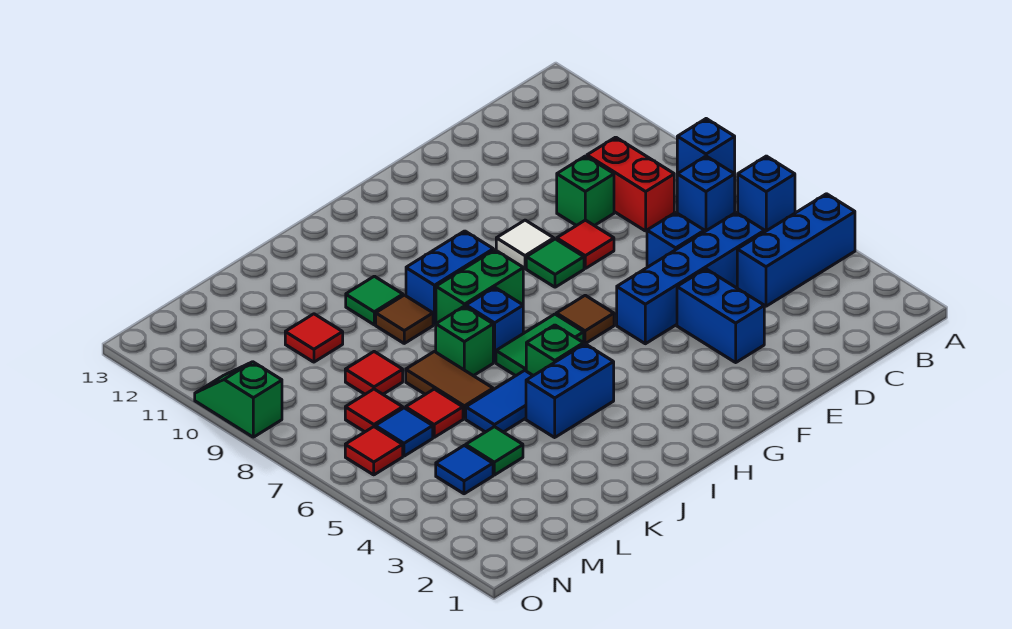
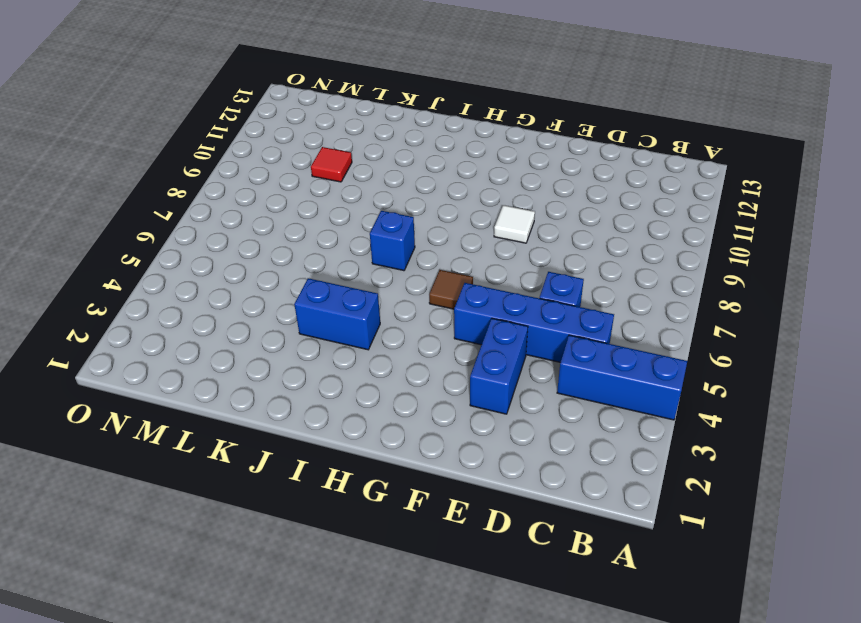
none -> blue 1x1 brick [738,156,795,231]
none -> blue 1x1 brick [677,119,735,174]
none -> blue 1x1 brick [677,156,735,231]
none -> red 1x2 brick [587,137,674,231]

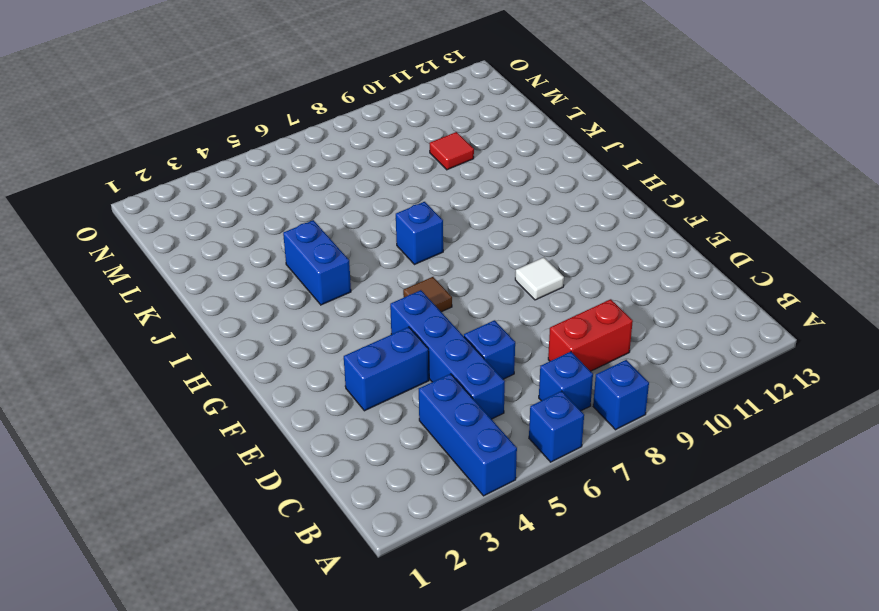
none -> green 1x1 brick [557,156,614,226]
none -> red 1x1 tile [557,220,614,268]
none -> green 1x1 tile [526,239,584,287]
none -> green 1x2 tile [496,314,584,376]

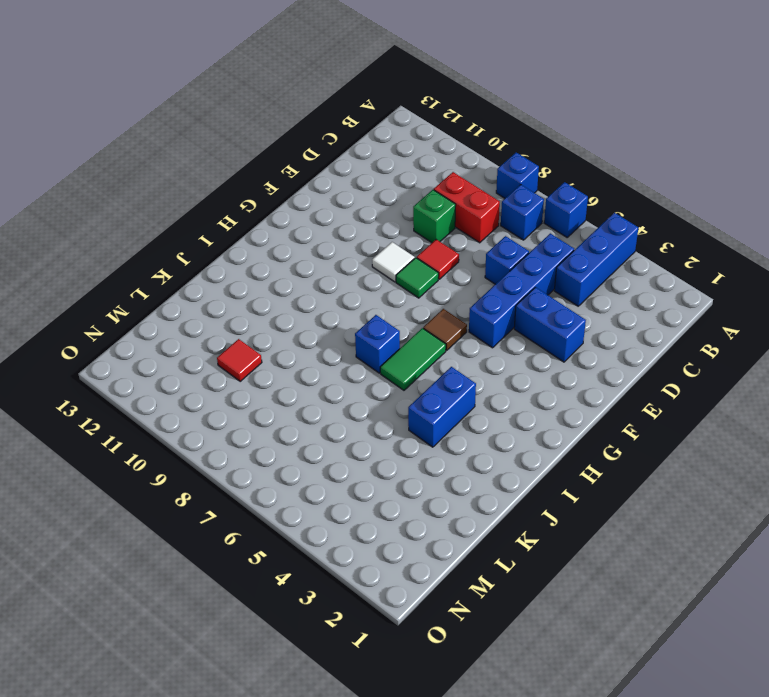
none -> green 1x2 brick [436,250,523,323]
none -> blue 1x2 brick [406,231,493,325]
none -> green 1x1 brick [526,325,584,376]
none -> blue 1x2 tile [466,370,533,432]

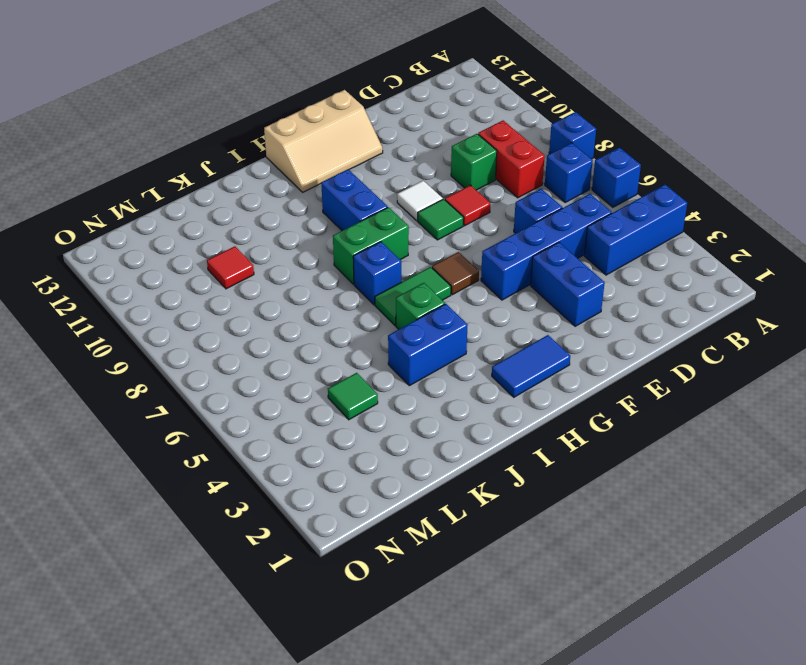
tan 2x3 slope [264,90,383,192] -> none
blue 1x2 tile [492,335,570,397] -> blue 1x2 tile moved to [466,370,533,432]
blue 1x2 brick [321,170,388,231] -> blue 1x2 brick turned to [406,231,493,325]
none -> green 1x1 brick [436,306,493,376]
none -> brown 1x1 tile [376,295,433,343]
none -> green 1x1 tile [346,276,403,325]
none -> brown 1x2 tile [406,352,493,419]

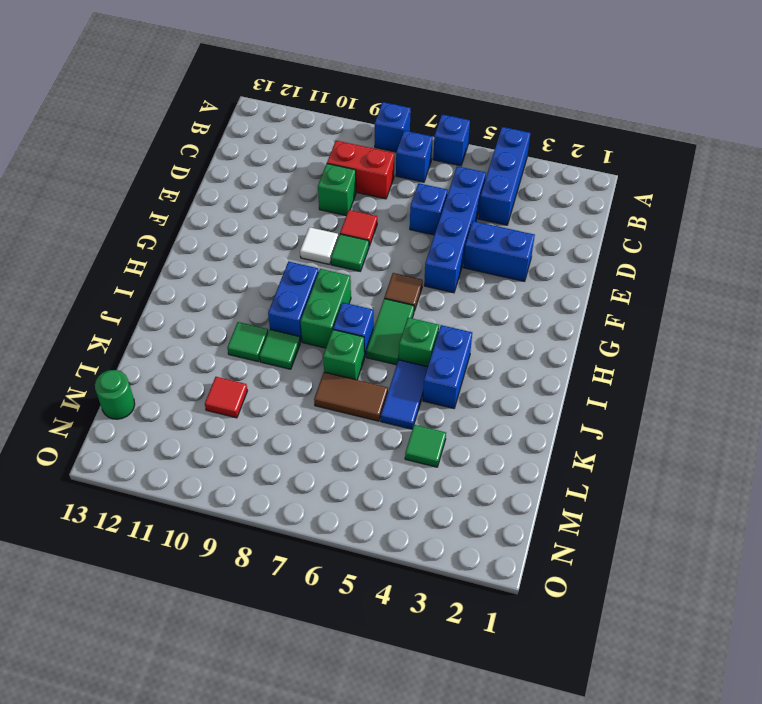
green 1x1 tile [259,330,300,369] -> brown 1x1 tile [376,295,433,343]
green 1x1 round brick [95,370,135,419] -> none
none -> red 1x1 tile [406,389,463,437]
none -> red 1x1 tile [345,352,403,394]
none -> blue 1x1 tile [436,445,493,494]
none -> blue 1x1 tile [375,408,433,456]

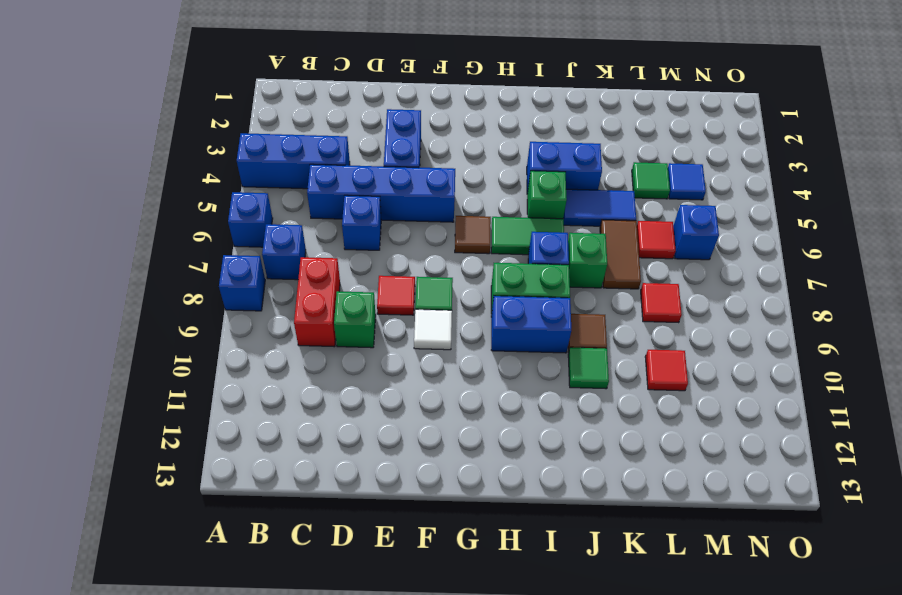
blue 1x1 brick [673,205,719,260] -> blue 1x1 tile [375,408,433,456]
none -> red 1x1 tile [345,389,403,432]
none -> red 1x1 tile [345,427,403,475]
none -> green 1x2 slope [195,362,282,437]

